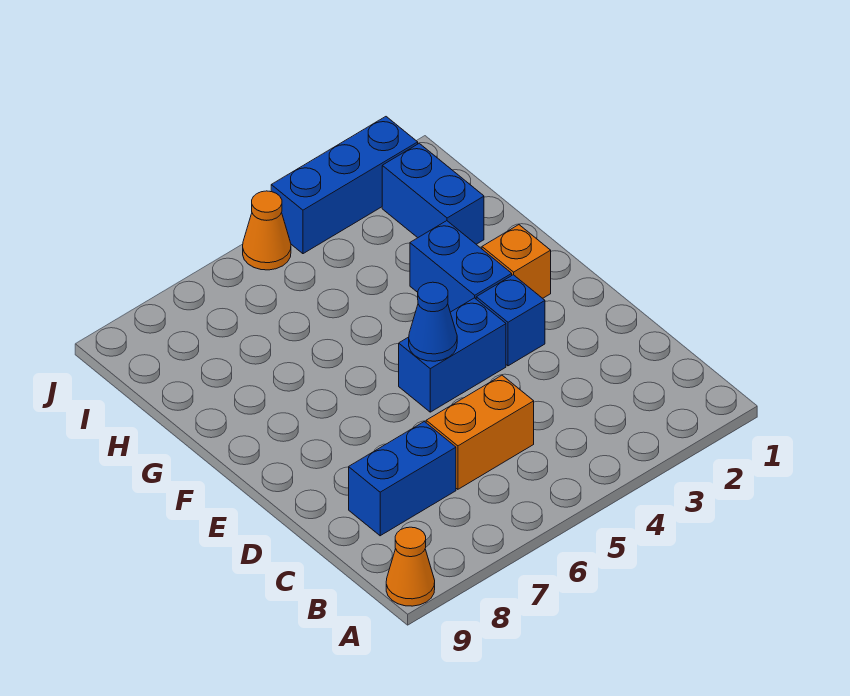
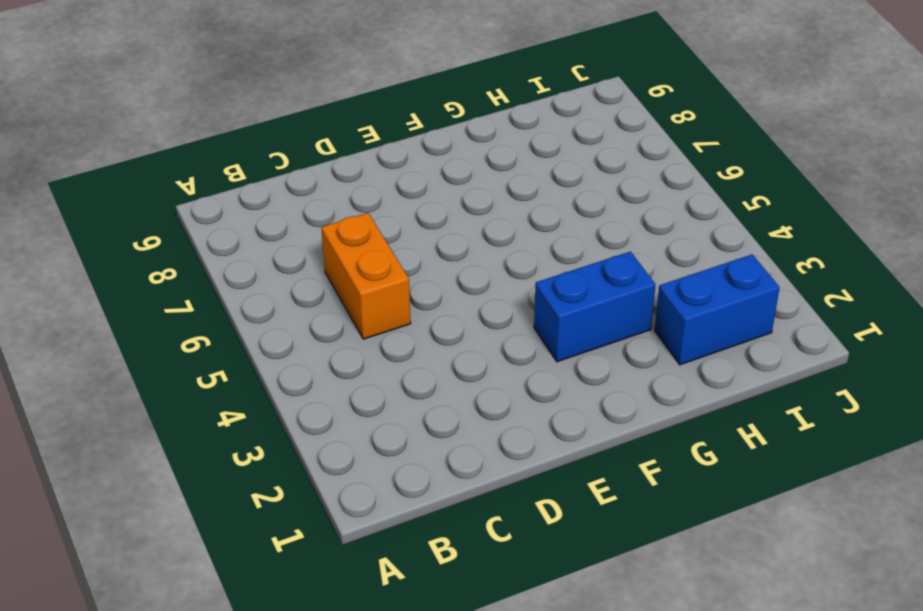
none -> orange 1x1 cone [386,527,435,606]
none -> blue 1x2 brick [349,422,456,536]

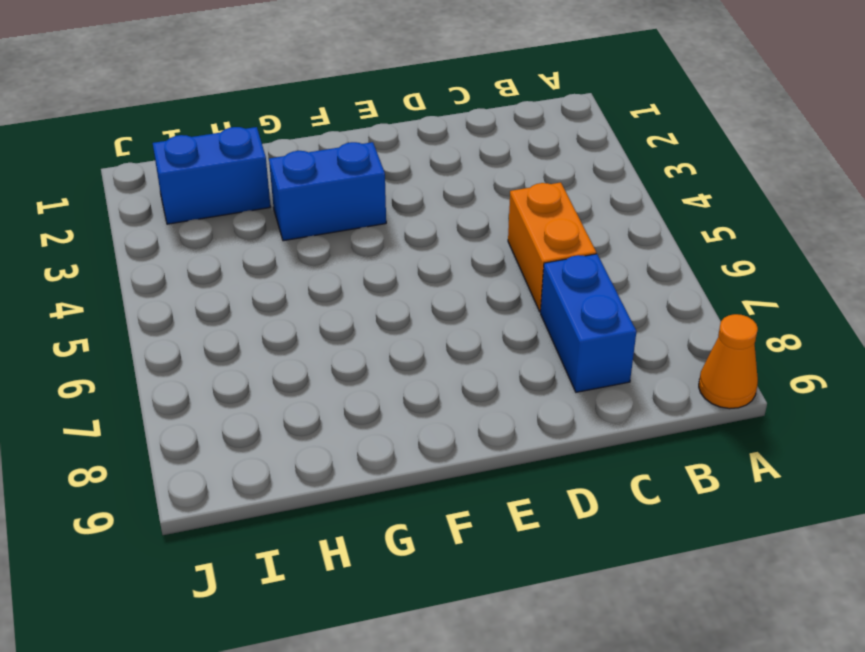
none -> blue 1x1 brick [476,275,545,366]
none -> blue 1x2 brick [399,298,506,412]

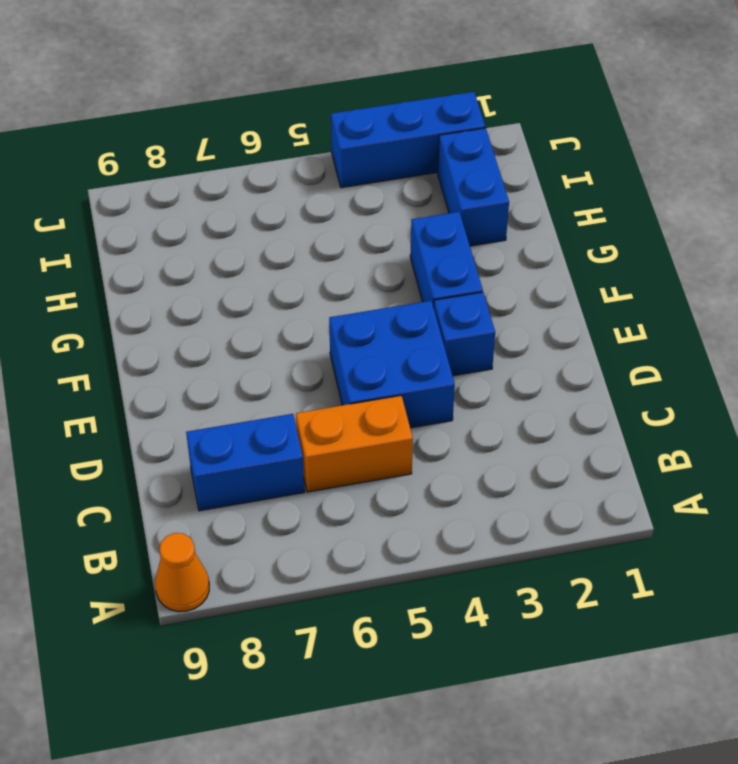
blue 2x2 brick [329,301,455,428] -> blue 1x2 brick [399,298,506,412]
none -> orange 1x1 brick [482,225,551,298]
none -> orange 1x1 cone [243,191,291,270]

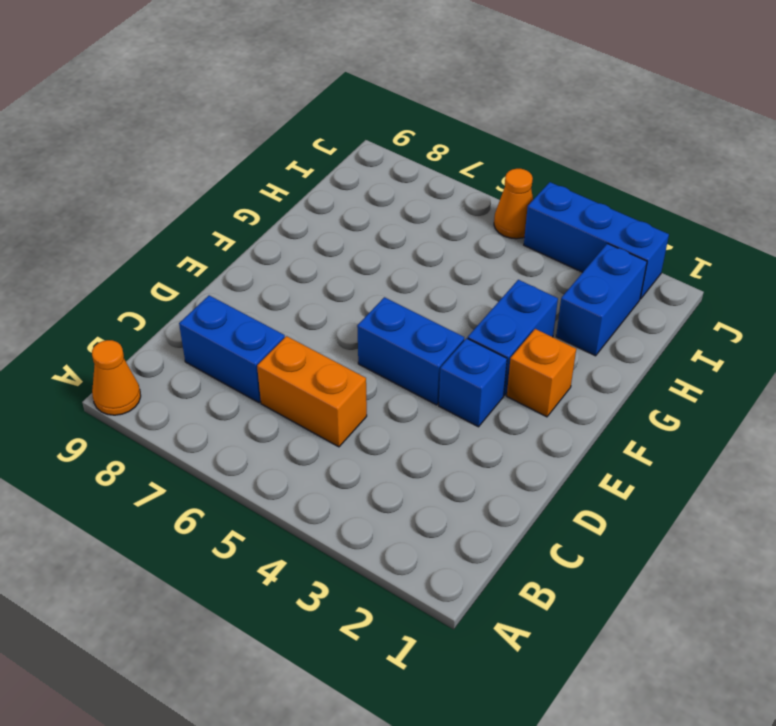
none -> blue 1x1 cone [409,282,457,361]

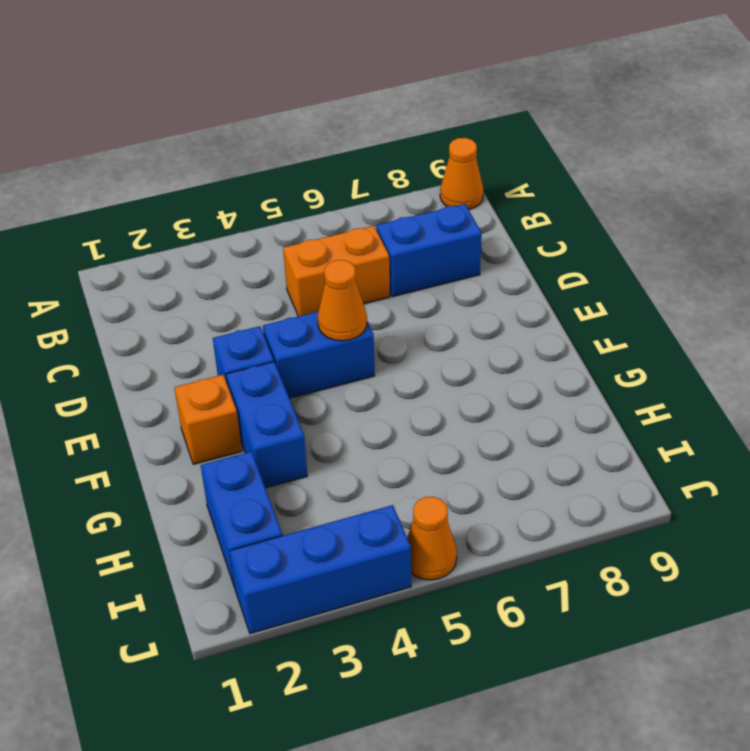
orange 1x1 cone [317,260,367,341] -> blue 1x1 cone [409,282,457,361]

